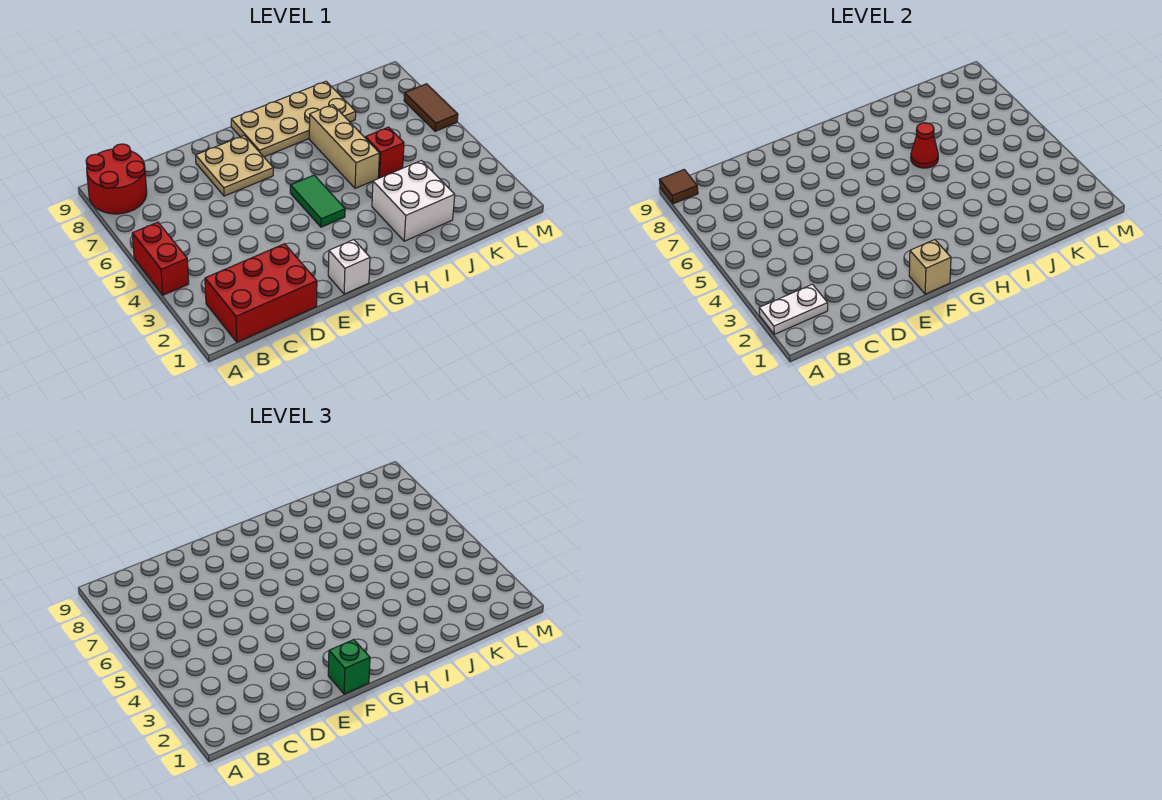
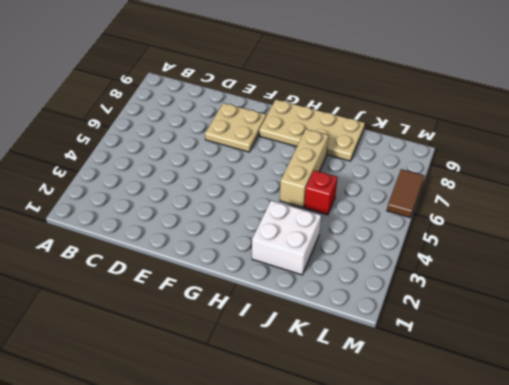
none -> red 1x2 brick [132,222,189,295]
none -> red 2x2 round brick [86,144,147,214]
none -> red 2x3 brick [205,244,317,342]

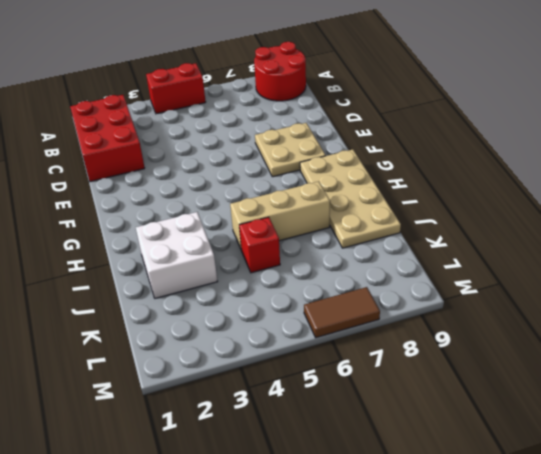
none -> white 1x1 brick [328,240,370,294]
none -> green 1x2 tile [290,175,345,227]
none -> white 1x2 plate [759,284,828,334]

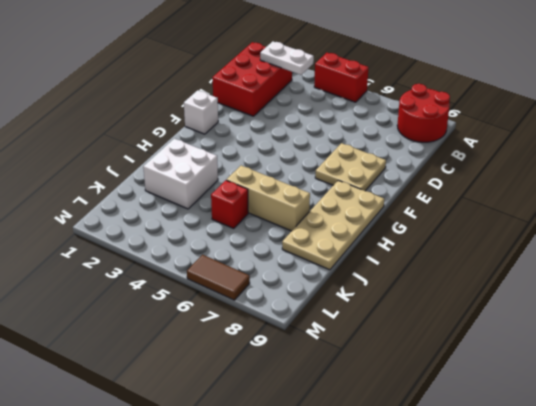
white 1x2 plate [260,41,314,75] -> white 1x2 plate turned to [759,284,828,334]
none -> green 1x2 tile [290,175,345,227]
none -> brown 1x1 tile [659,170,698,204]
none -> tan 1x1 brick [909,240,951,294]

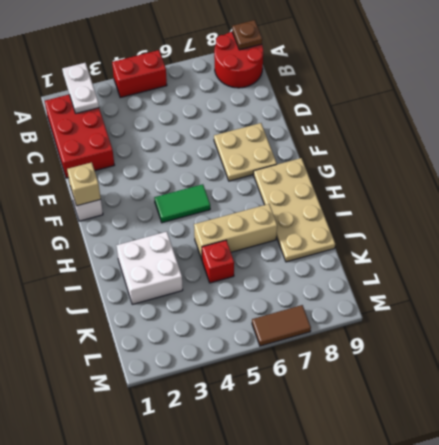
brown 1x1 plate [232,20,262,50] -> brown 1x1 tile [659,170,698,204]
none -> red 1x1 cone [911,123,938,168]
none -> green 1x1 brick [328,640,370,694]

